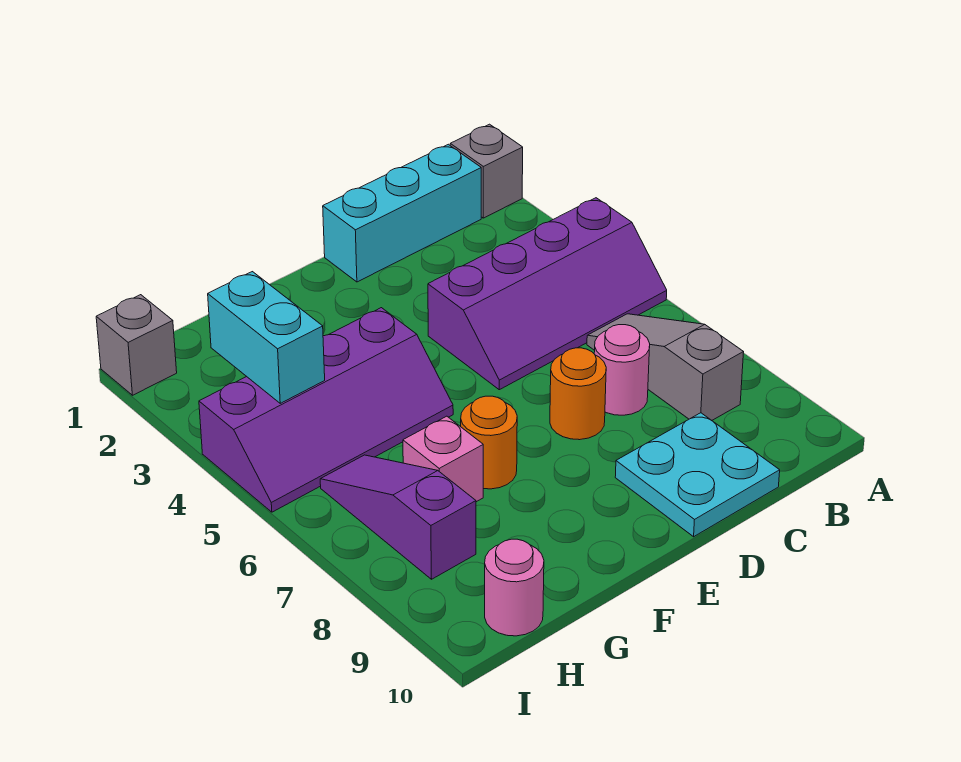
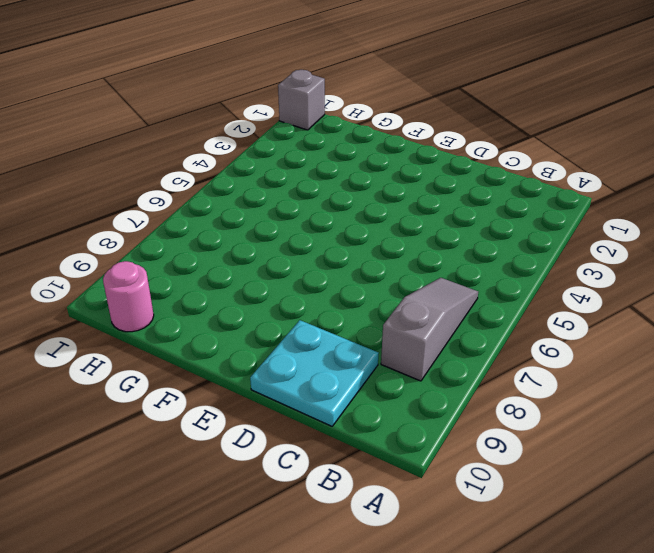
none -> grey 1x1 brick [450,124,523,218]
none -> purple 2x4 slope [428,198,667,390]
none -> cyan 1x3 brick [323,144,481,282]

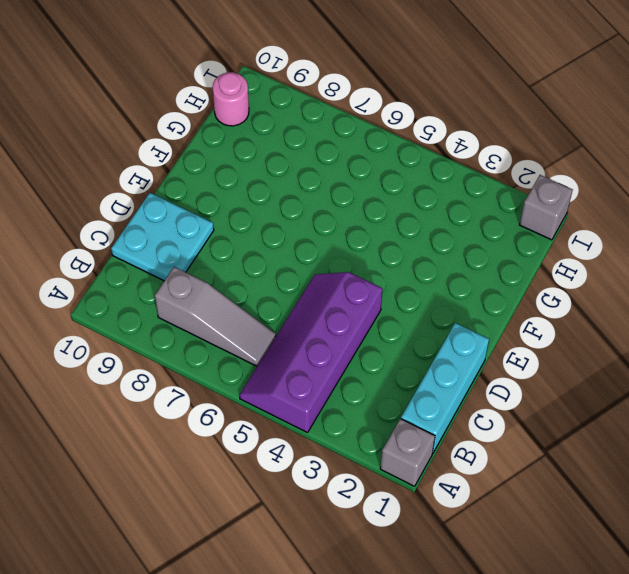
none -> pink 1x1 round brick [594,325,650,415]
none -> orange 1x1 round brick [550,348,606,440]
none -> purple 2x4 slope [199,308,453,512]

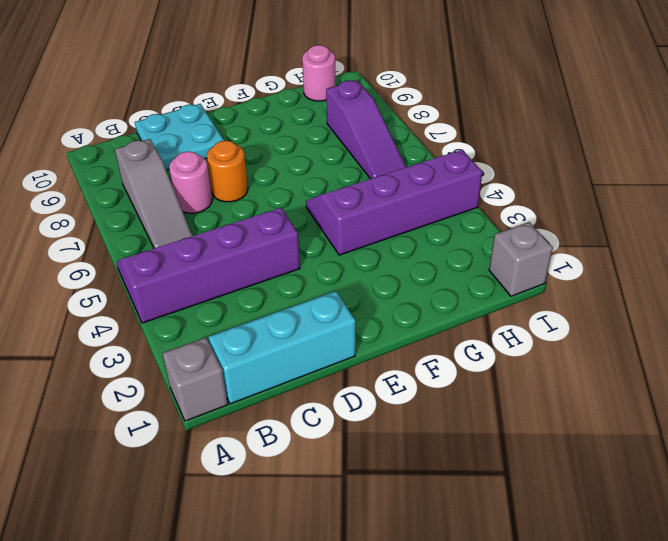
none -> orange 1x1 round brick [461,396,517,489]
none -> pink 1x1 brick [403,416,483,502]
none -> cyan 1x2 brick [208,272,325,403]

